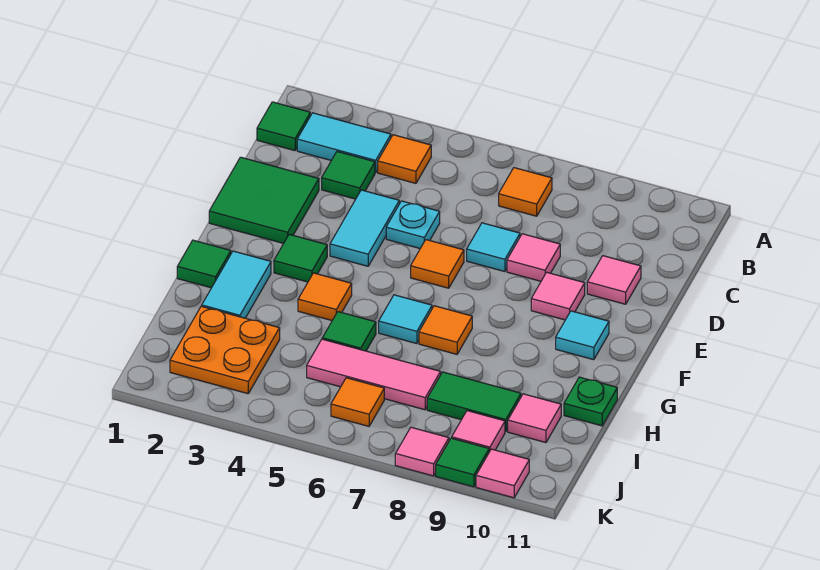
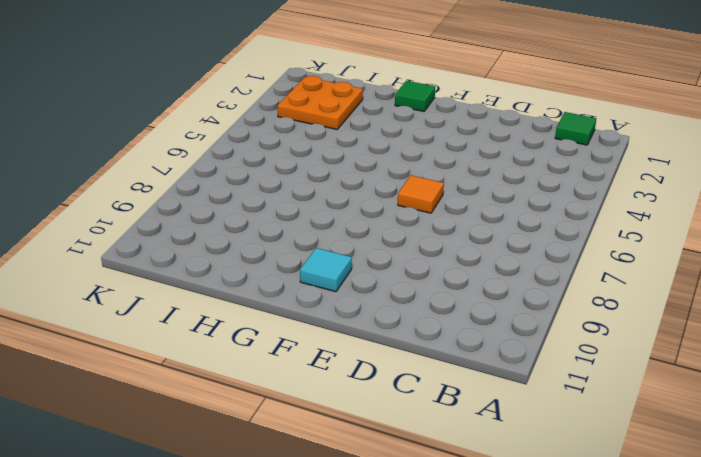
none -> cyan 1x2 tile [297,113,391,172]
none -> orange 1x1 tile [378,135,431,183]
none -> orange 1x1 tile [499,168,552,216]
none -> green 1x1 tile [322,152,375,199]

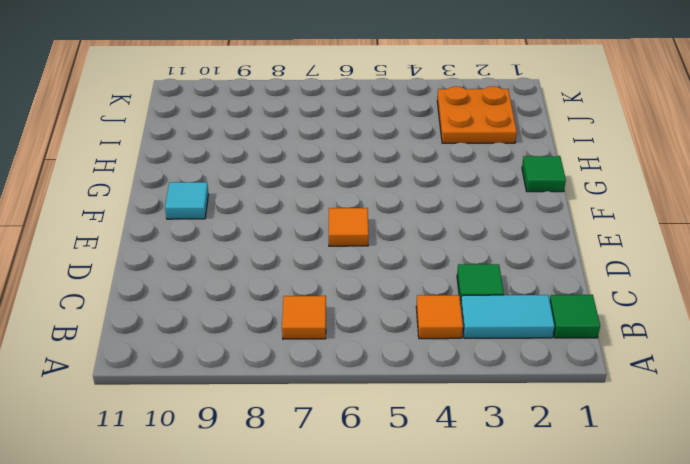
none -> green 2x2 tile [209,157,319,243]
none -> cyan 1x2 tile [330,190,399,266]
none -> cyan 1x1 plate [386,201,440,248]
none -> cyan 1x1 tile [467,223,520,272]

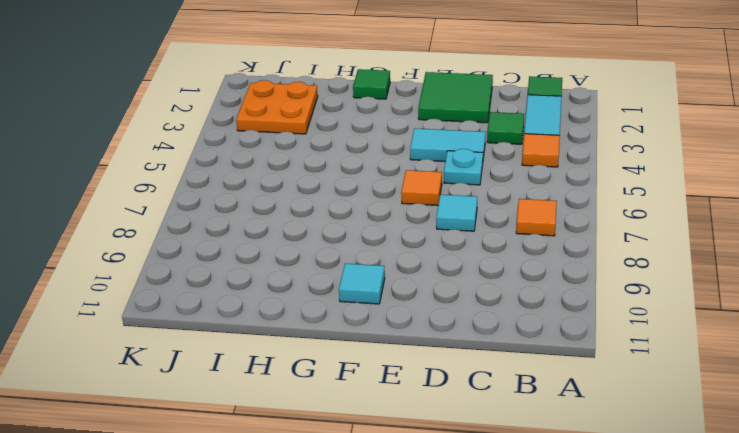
none -> pink 1x1 tile [507,234,560,281]
none -> pink 1x1 tile [587,256,641,304]
none -> pink 1x1 tile [531,272,585,320]
none -> green 1x1 tile [274,234,327,282]

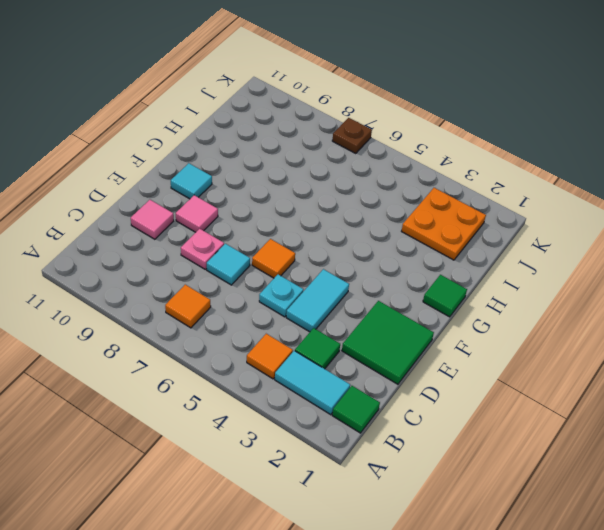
pink 1x1 plate [181,229,224,269] -> pink 1x1 tile [507,234,560,281]
brown 1x1 plate [332,118,372,153] -> none
none -> green 1x1 tile [274,234,327,282]
none -> cyan 1x2 tile [202,251,271,318]
none -> orange 1x1 tile [298,273,352,320]
none -> cyan 1x1 tile [379,295,432,344]

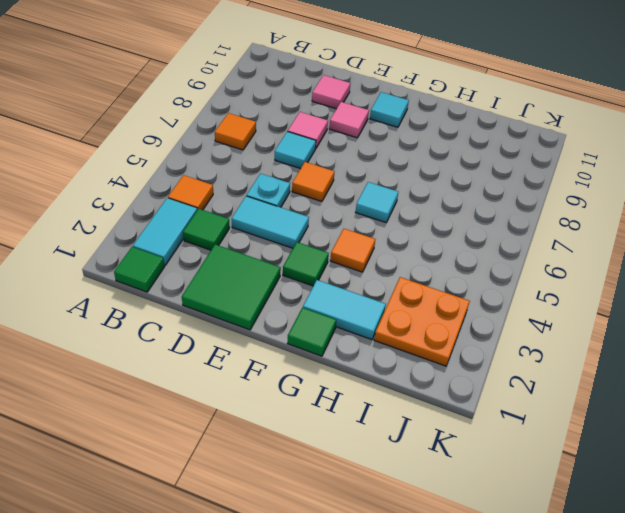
none -> orange 1x1 tile [419,306,472,354]
none -> green 1x1 tile [322,312,376,351]
none -> green 1x1 plate [564,377,617,426]
none -> pink 1x3 tile [307,339,441,410]

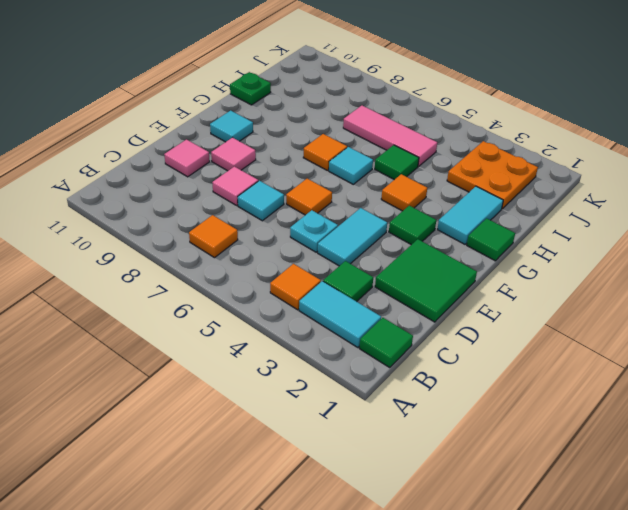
none -> green 1x2 tile [427,372,521,432]
none -> pink 1x1 tile [508,394,561,443]
none -> orange 1x1 tile [331,378,384,426]
none -> pink 1x1 tile [452,411,505,452]

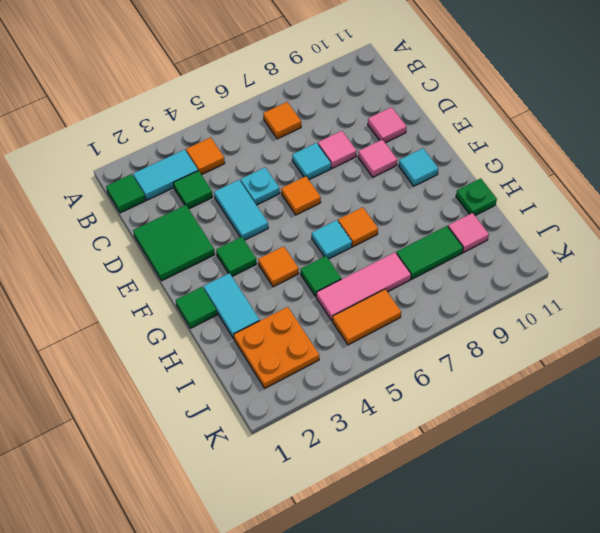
orange 1x2 tile [332,289,401,345] -> orange 1x1 tile [331,378,384,426]
none -> pink 1x1 tile [452,411,505,452]
none -> pink 1x1 tile [395,427,449,476]
none -> green 1x1 tile [436,438,489,487]
none -> pink 1x1 tile [476,449,529,498]

